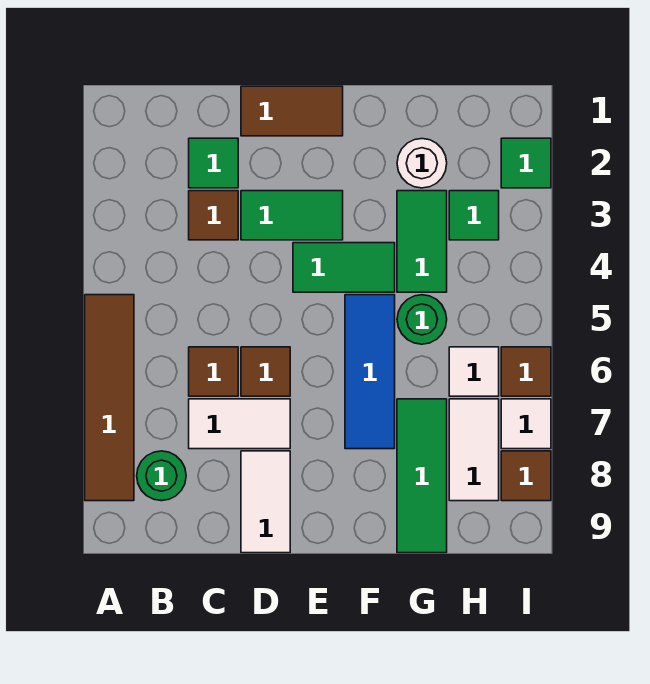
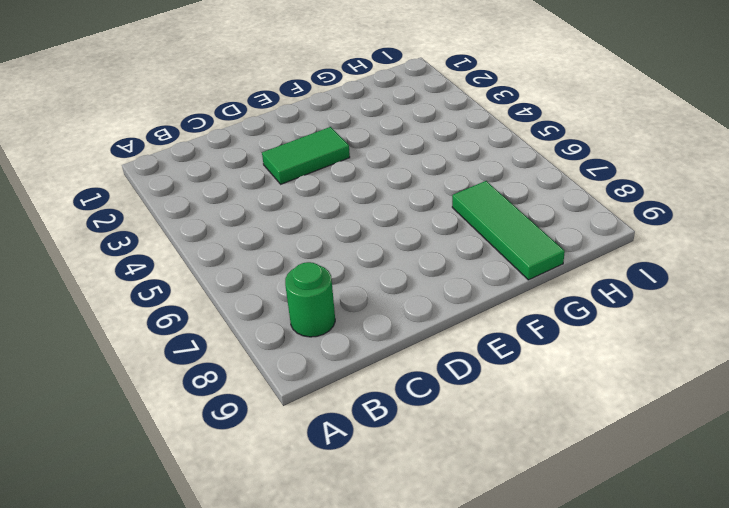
none -> brown 1x4 tile [85,295,134,501]
none -> green 1x1 tile [189,138,238,188]
none -> brown 1x1 tile [189,191,238,240]

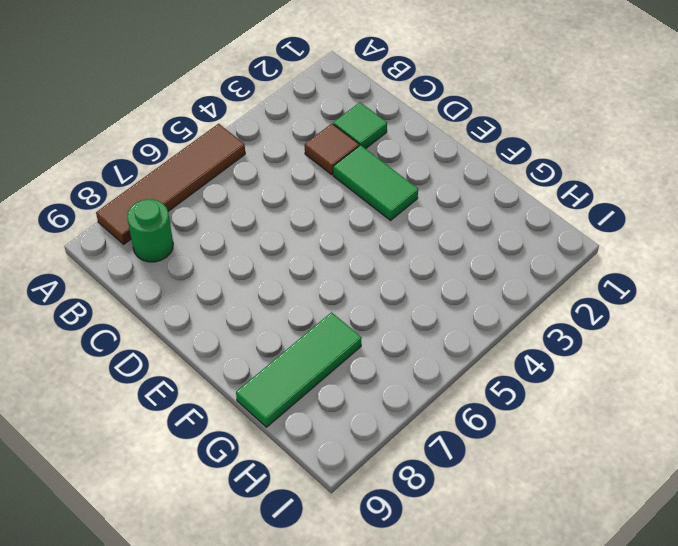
none -> brown 1x1 tile [189,347,238,396]
none -> white 1x2 tile [189,399,290,449]
none -> brown 1x2 tile [241,86,343,136]

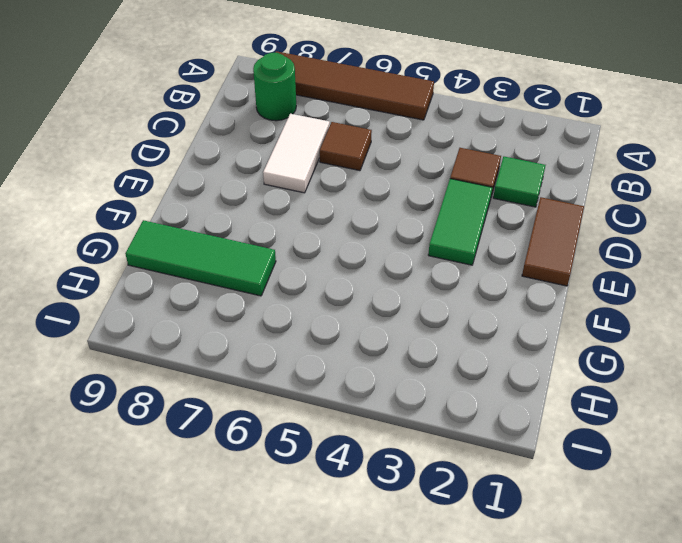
none -> brown 1x1 tile [241,347,290,396]
none -> white 1x2 tile [241,451,290,553]
none -> green 1x2 tile [293,243,395,292]

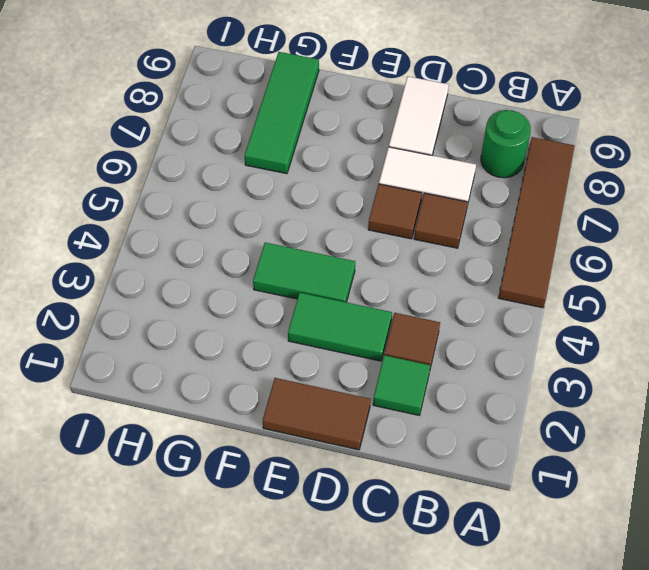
none -> blue 1x3 tile [345,295,395,449]
none -> white 1x1 round brick [397,139,447,188]
none -> green 1x2 tile [397,191,447,292]

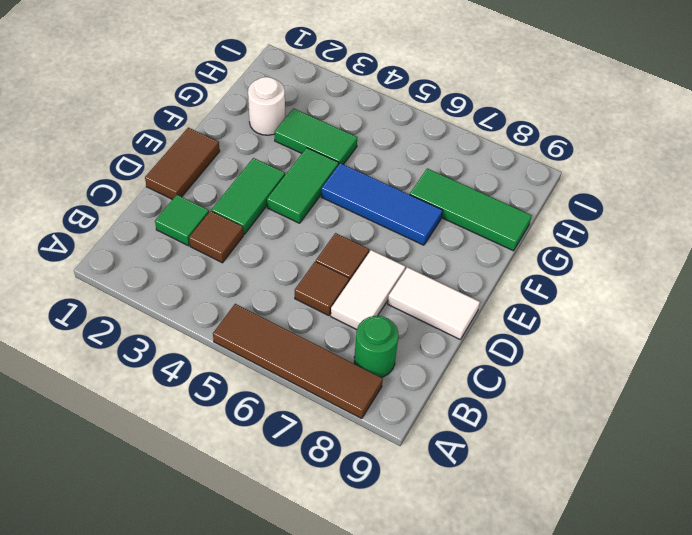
none -> green 1x1 round brick [397,295,447,344]
none -> green 1x1 tile [449,191,499,240]
none -> white 1x1 tile [449,347,499,396]

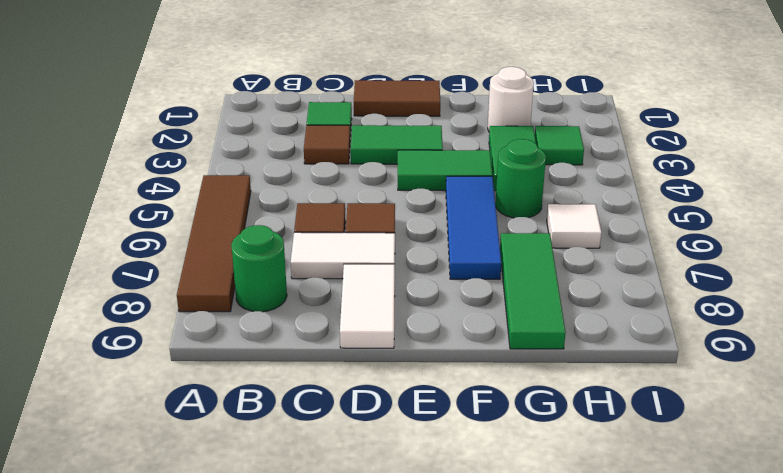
none -> white 1x2 tile [449,399,499,501]
none -> green 1x1 tile [501,138,551,188]
none -> brown 1x1 tile [501,347,551,396]

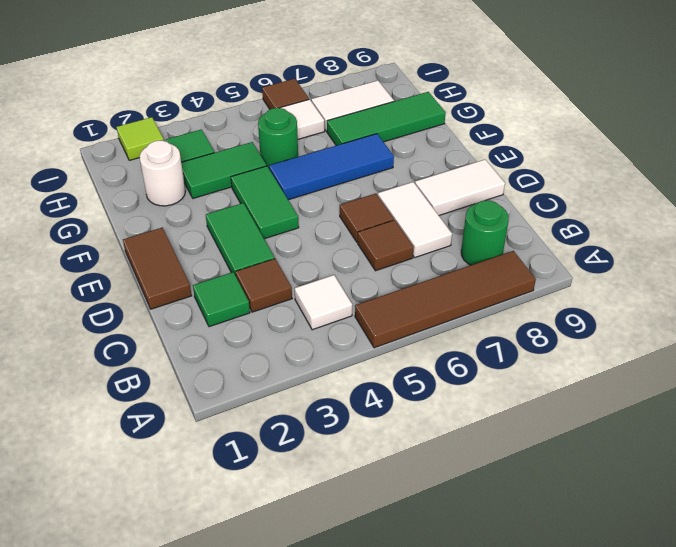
white 1x1 tile [295,275,352,330] -> white 1x1 tile moved to [501,399,551,449]
lime 1x1 tile [117,117,164,160] -> green 1x1 tile [501,138,551,188]
none -> brown 1x1 tile [501,451,551,501]

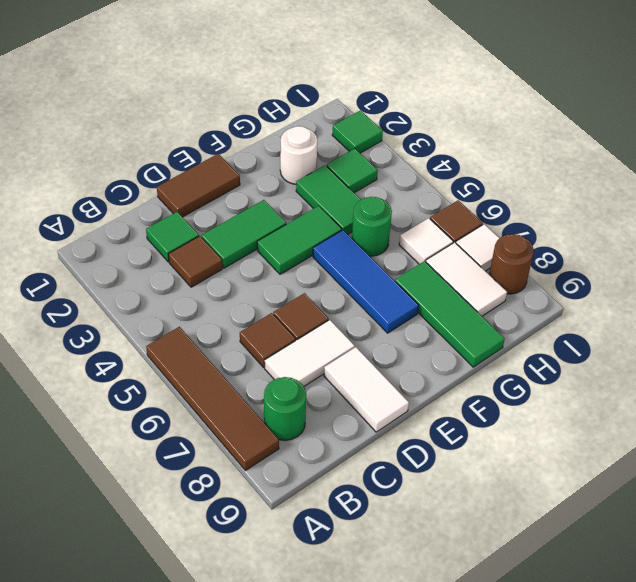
brown 1x1 round brick [489,234,534,294] -> brown 1x1 tile [501,451,551,501]

